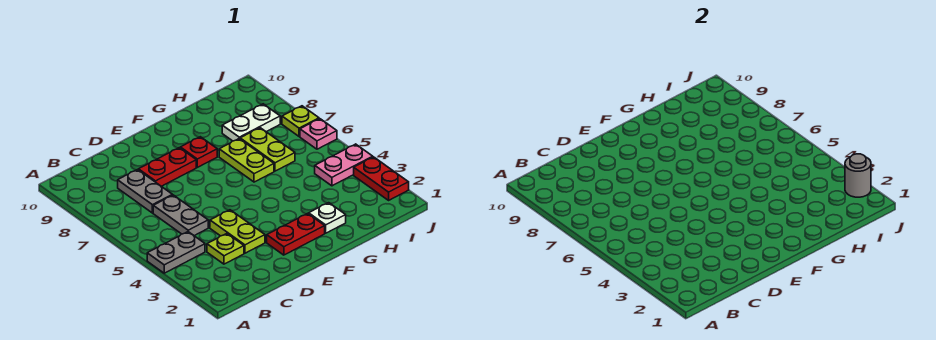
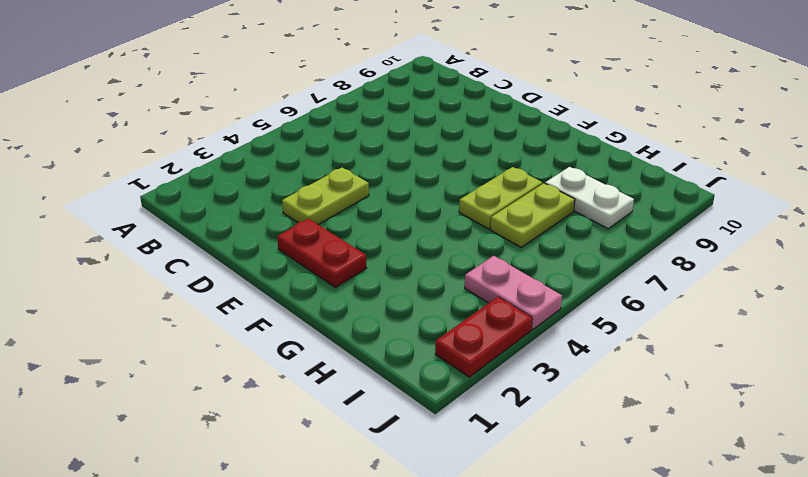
none -> grey 1x2 plate [147,232,205,273]
none -> lime 1x1 plate [207,234,244,264]
none -> grey 1x2 plate [153,195,208,236]

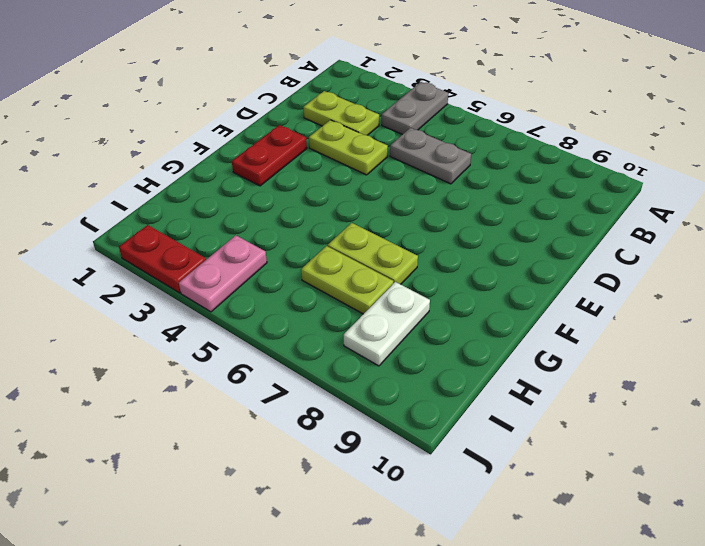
lime 1x2 plate [303,91,379,135] -> lime 1x1 plate [207,234,244,264]
none -> grey 1x2 plate [118,170,172,213]
none -> red 1x2 plate [139,148,196,186]
none -> red 1x1 plate [180,137,217,167]

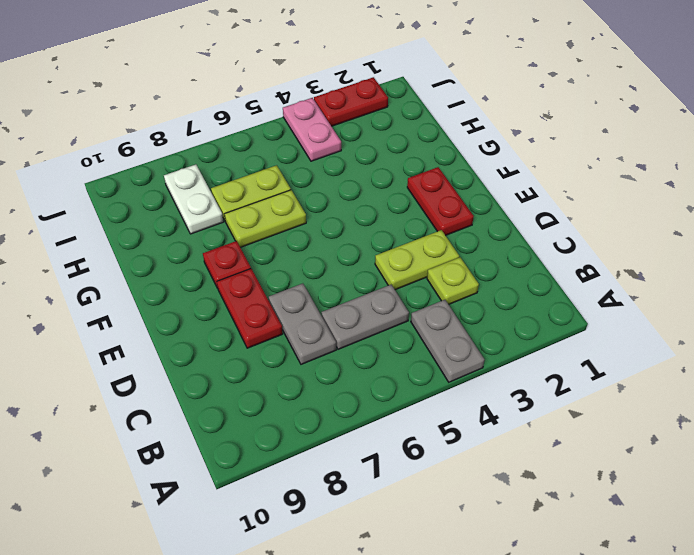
grey 1x2 plate [269,283,336,364] -> grey 1x2 plate turned to [118,170,172,213]
none -> white 1x1 plate [309,203,346,233]
none -> pink 1x1 plate [300,119,337,149]
none -> lime 1x1 plate [282,106,319,137]

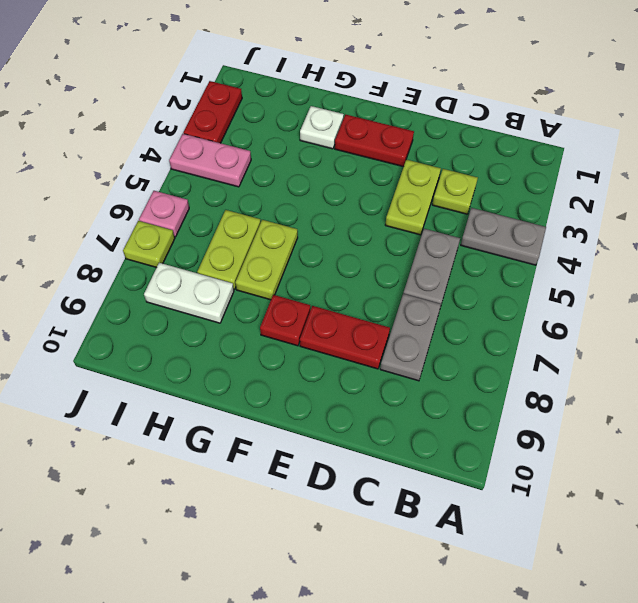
none -> grey 1x1 round brick [845,154,871,197]

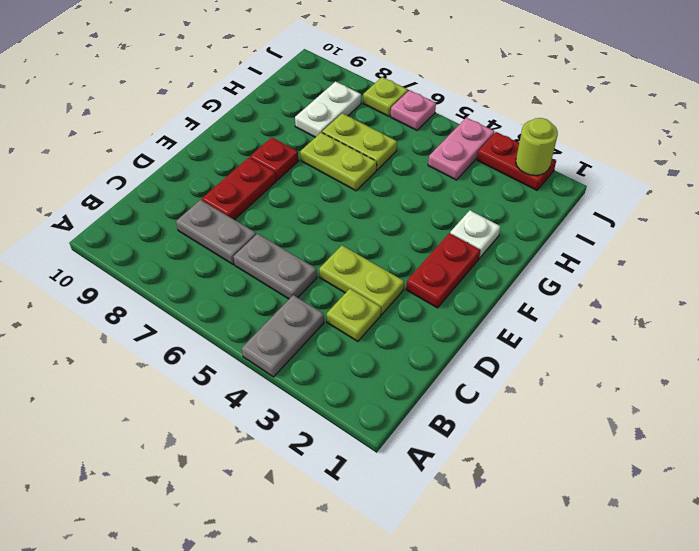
lime 1x1 round brick [516,118,558,175] -> grey 1x1 round brick [845,154,871,197]

